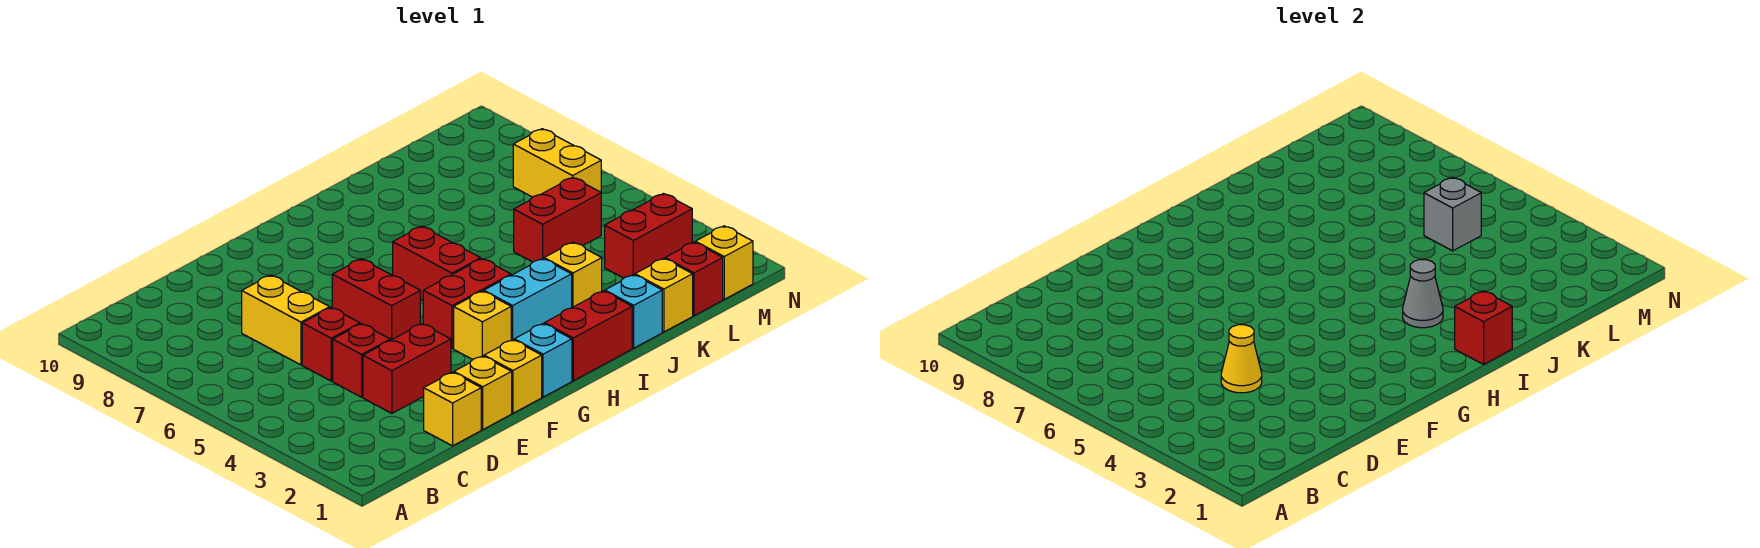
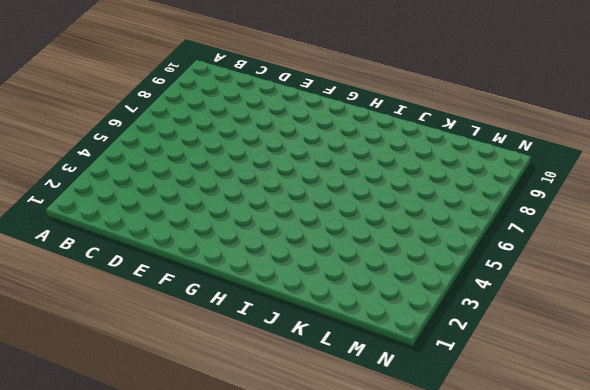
none -> yellow 1x1 brick [424,372,481,446]
none -> red 1x2 brick [363,324,451,413]
none -> red 1x1 brick [333,324,390,397]

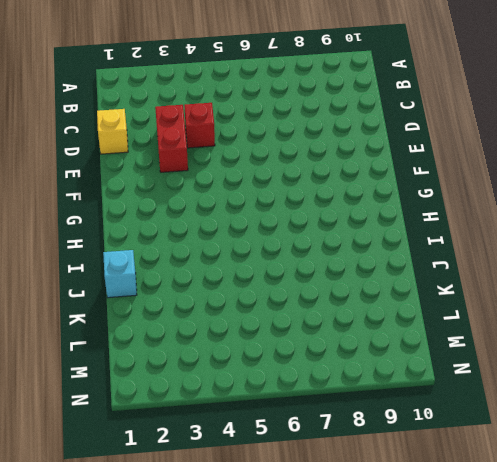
none -> red 1x1 brick [302,307,360,381]
none -> yellow 1x2 brick [242,275,330,365]
none -> yellow 1x1 brick [454,356,512,429]

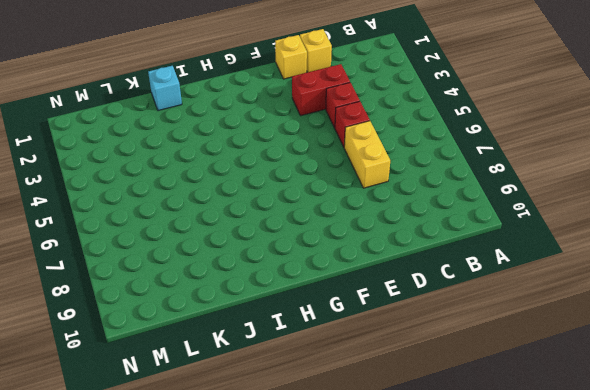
none -> yellow 1x1 brick [484,340,542,413]
none -> red 1x2 brick [332,259,420,340]
none -> cyan 1x1 brick [514,324,572,397]

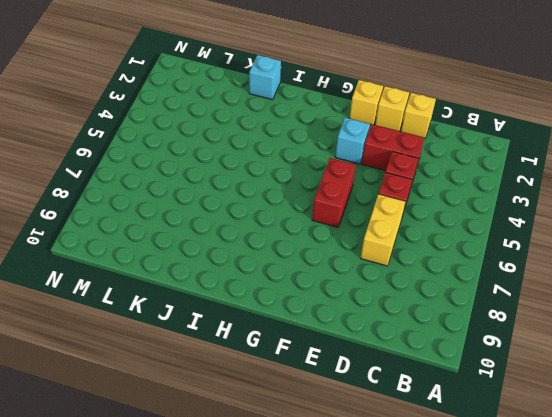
cyan 1x1 brick [335,118,370,164] -> cyan 1x1 brick moved to [514,324,572,397]
none -> yellow 1x1 brick [454,291,511,359]
none -> red 1x2 brick [423,259,511,348]
none -> red 1x2 brick [544,291,632,381]

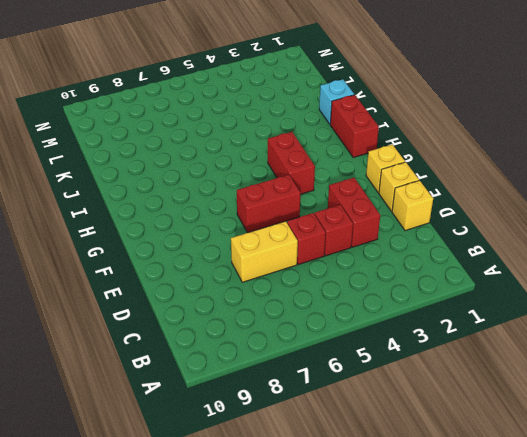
none -> cyan 1x1 brick [514,324,572,397]
none -> yellow 1x1 brick [454,291,511,359]
none -> cyan 1x2 brick [484,259,572,340]

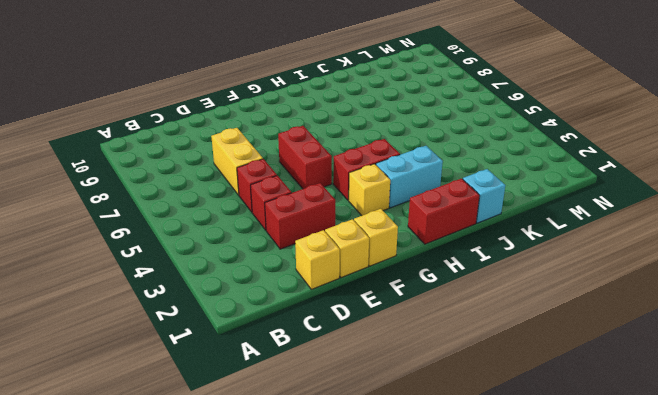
none -> cyan 1x1 brick [514,324,572,397]
none -> red 1x2 brick [393,226,481,300]
none -> yellow 1x1 brick [544,242,602,308]

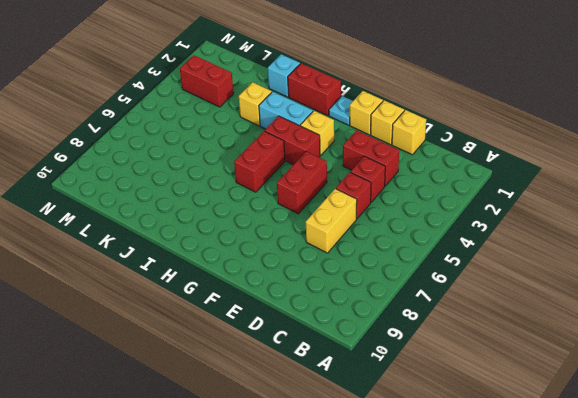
cyan 1x1 plate [329,96,353,125] -> cyan 1x1 brick [514,324,572,397]
none -> yellow 1x1 brick [635,258,693,332]
none -> red 1x2 brick [514,177,601,262]
none -> red 1x1 brick [665,242,723,316]

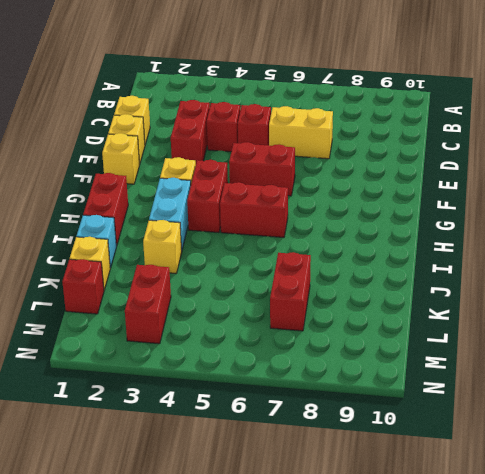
red 1x2 brick [270,252,311,331] -> red 1x2 brick moved to [514,177,601,262]
none -> cyan 1x1 brick [514,324,572,397]
none -> yellow 1x1 brick [695,226,753,299]
none -> yellow 1x2 brick [513,129,601,197]

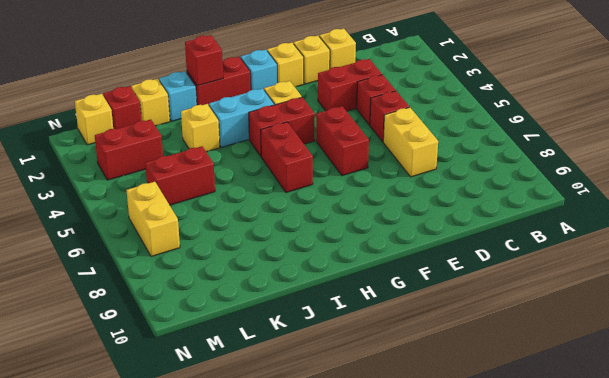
none -> yellow 1x1 cone [1221,325,1262,393]
none -> grey 1x1 cone [1403,260,1443,328]
none -> grey 1x1 brick [1424,177,1481,251]

